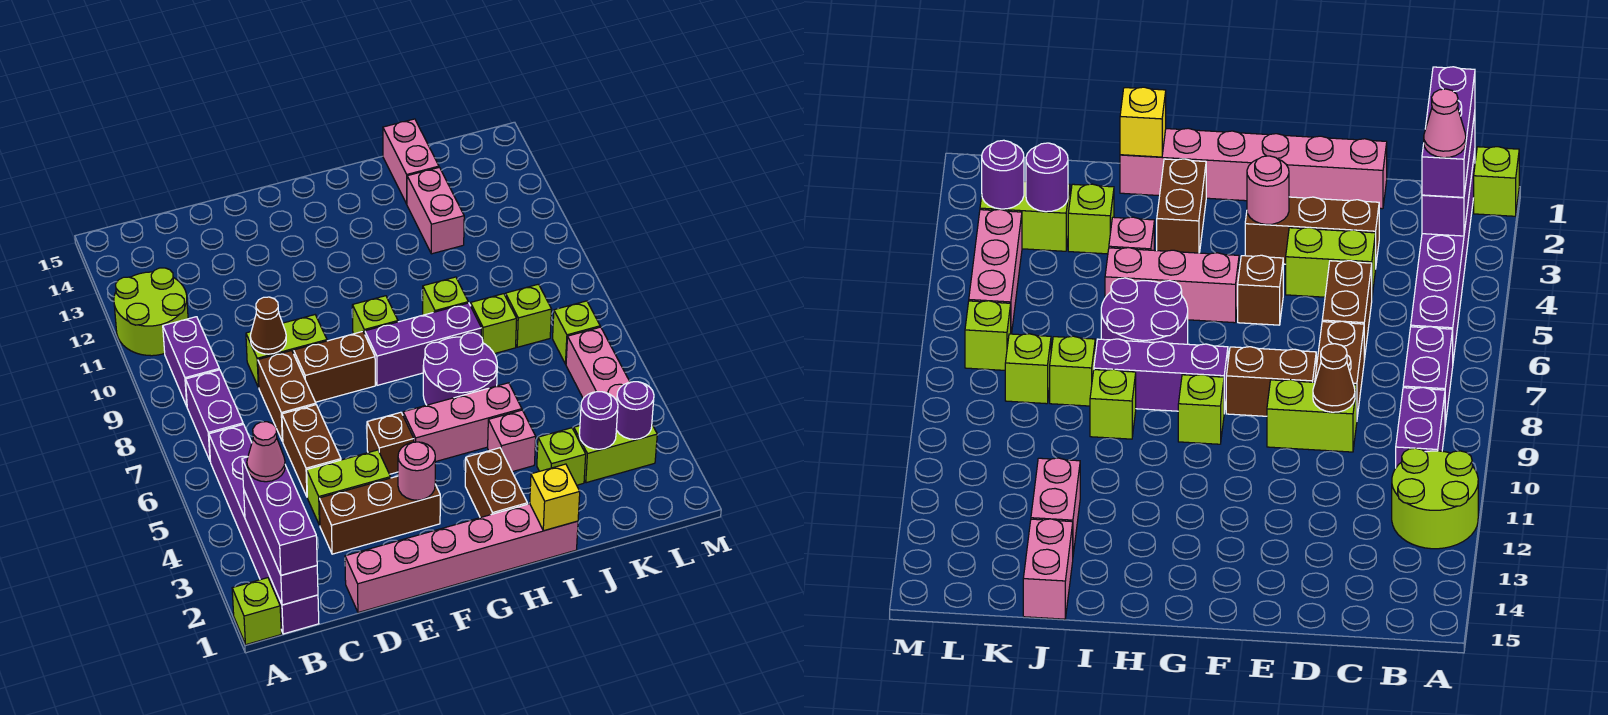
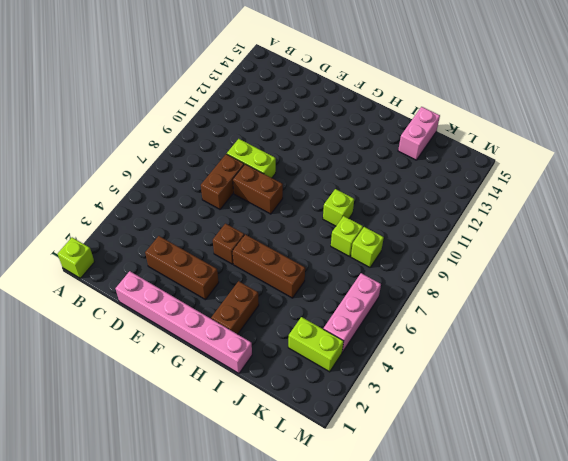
brown 1x3 brick [233,234,305,298] -> pink 1x3 brick [403,383,522,462]
none -> lime 2x2 round brick [114,268,188,356]
none -> purple 1x6 brick [209,424,319,634]
none -> purple 1x2 brick [186,370,243,460]
none -> purple 1x2 brick [163,317,219,406]

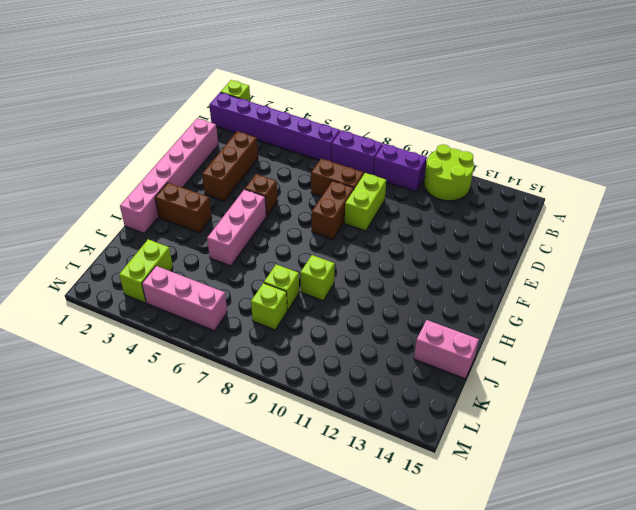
none -> lime 1x2 brick [307,450,391,525]
none -> brown 1x2 brick [282,405,341,496]
none -> purple 1x3 brick [365,303,481,385]
none -> lime 1x1 brick [352,296,398,334]

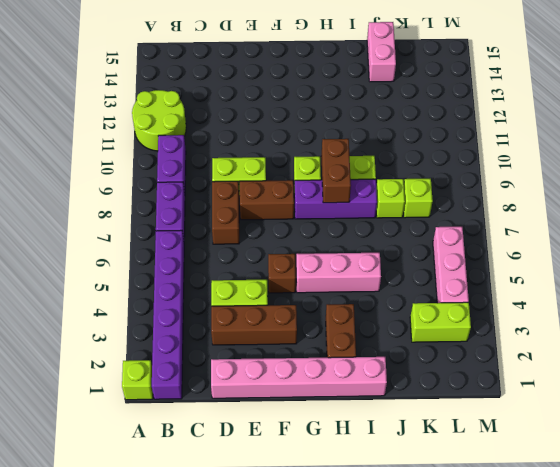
brown 1x2 brick [321,139,351,203] -> brown 1x2 brick moved to [282,405,341,496]
none -> purple 2x2 round brick [423,333,497,405]
none -> pink 1x1 brick [488,410,536,472]
none -> lime 1x1 brick [537,428,586,485]
none -> pink 1x2 brick [407,167,464,254]

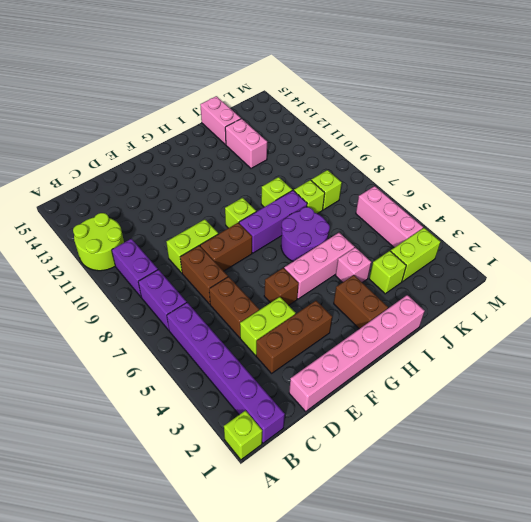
none -> lime 1x1 brick [553,301,600,364]
none -> purple 1x3 brick [244,491,318,605]
none -> brown 1x1 cone [250,297,286,354]
none -> pink 1x1 round brick [398,442,435,500]

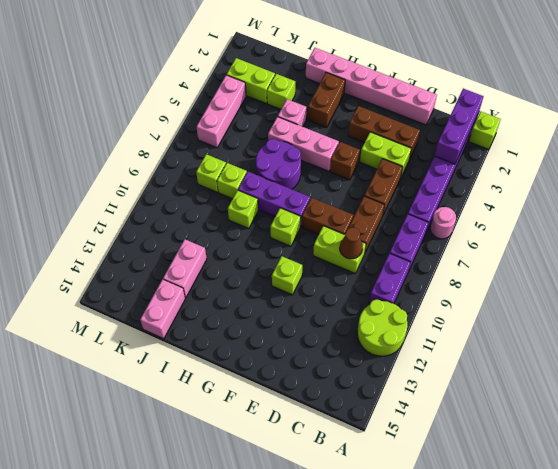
pink 1x1 round brick [430,207,456,239] -> pink 1x1 round brick moved to [398,442,435,500]
lime 1x1 brick [272,256,302,295] -> lime 1x1 brick moved to [553,301,600,364]
none -> yellow 1x1 brick [530,464,580,531]
none -> purple 1x1 round brick [579,392,618,449]
none -> purple 1x1 round brick [616,382,654,439]
none -> purple 1x3 brick [242,457,317,575]

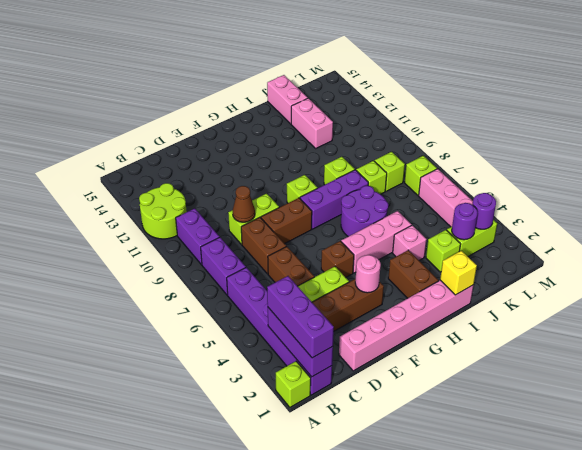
none -> pink 1x1 cone [247,422,285,482]

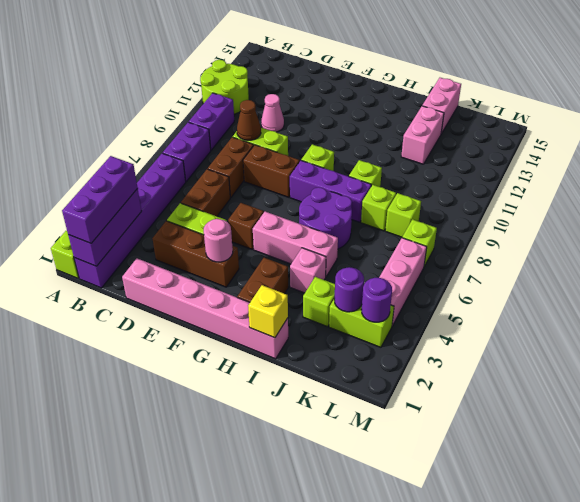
pink 1x1 cone [261,94,284,132] -> pink 1x1 cone moved to [247,422,285,482]

